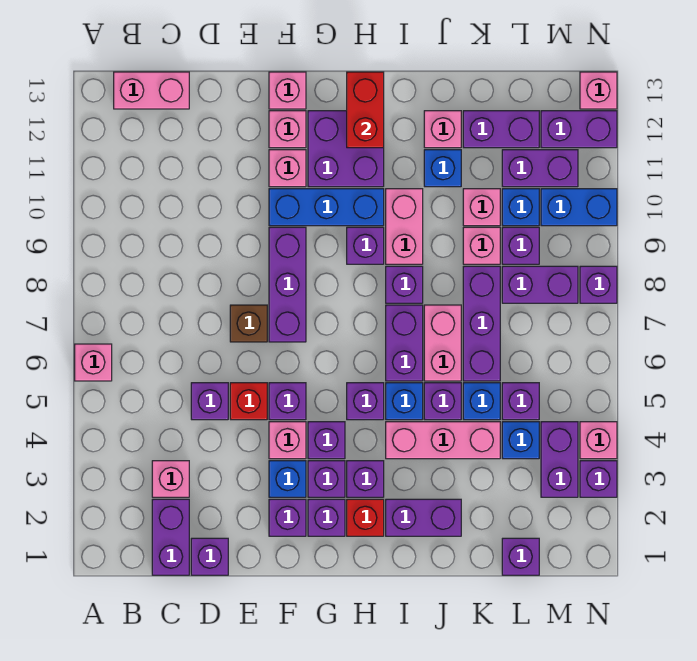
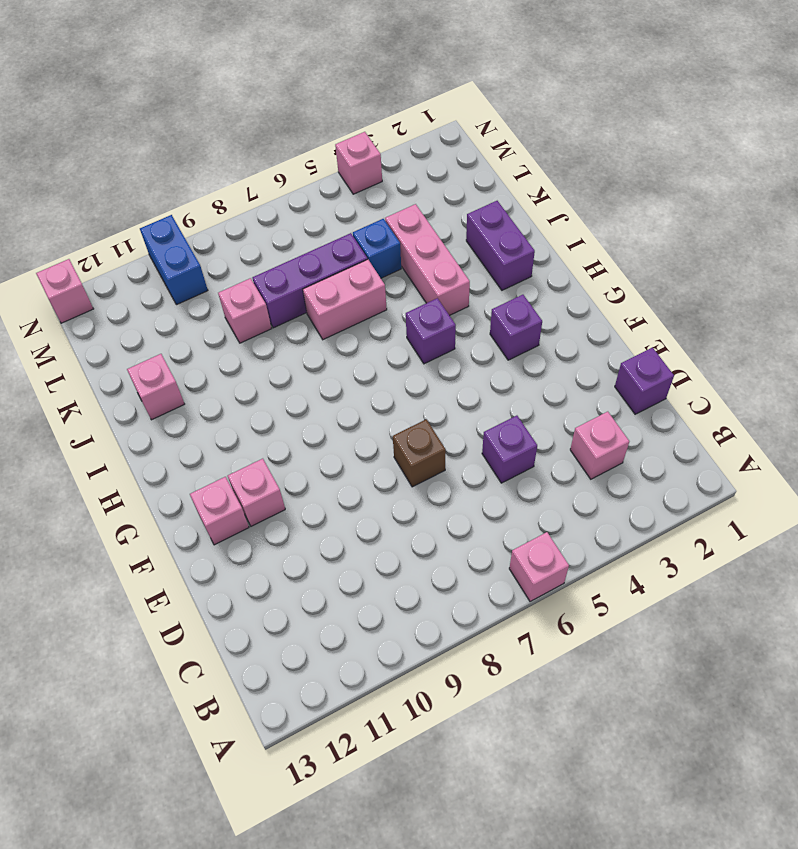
none -> pink 1x2 brick [114,72,189,109]
none -> purple 1x2 brick [152,499,189,575]
none -> red 1x1 brick [230,383,267,420]
none -> purple 1x1 brick [269,499,306,536]

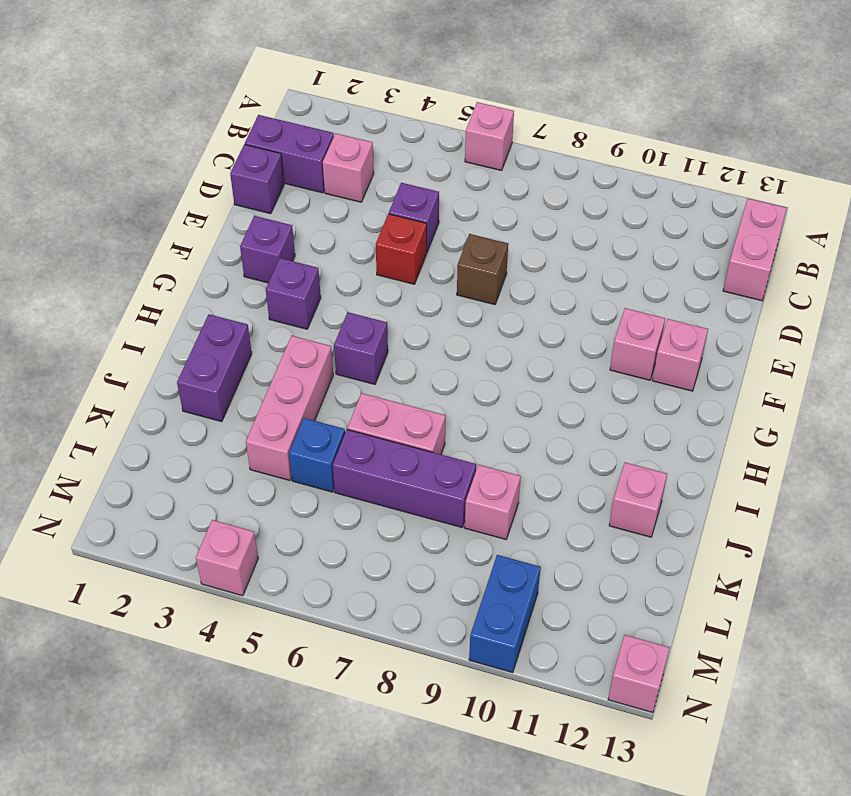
none -> blue 1x1 brick [269,461,306,497]
none -> pink 1x1 brick [269,422,306,459]
none -> purple 1x1 brick [269,383,306,420]
none -> purple 1x3 brick [269,227,306,342]

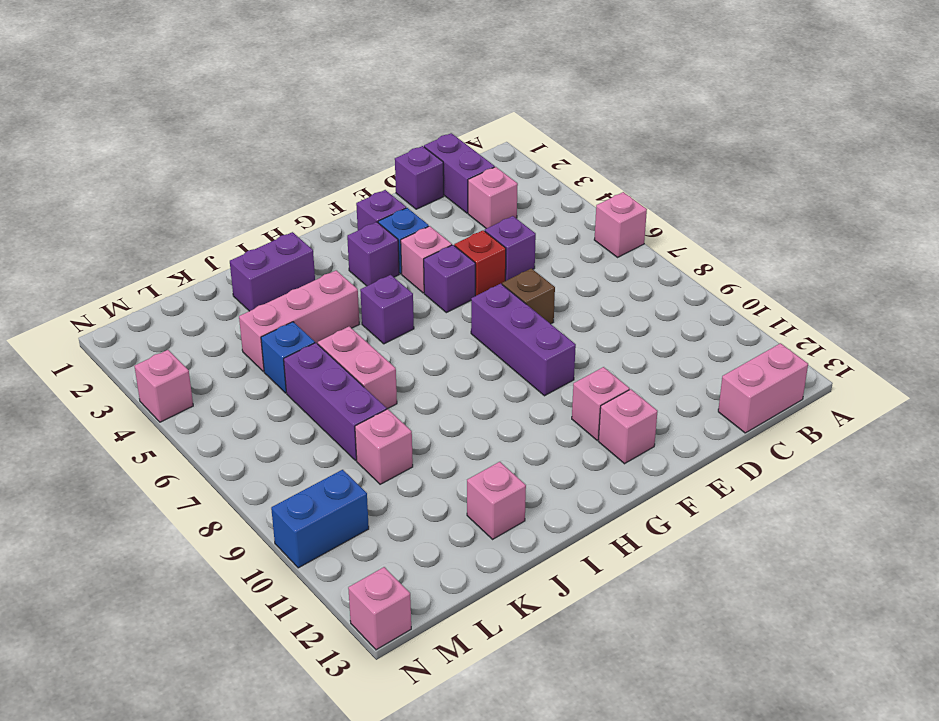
none -> blue 1x3 brick [269,189,384,226]
none -> pink 1x1 brick [269,72,306,109]
none -> purple 1x1 brick [308,499,345,536]
none -> purple 1x1 brick [308,422,345,459]

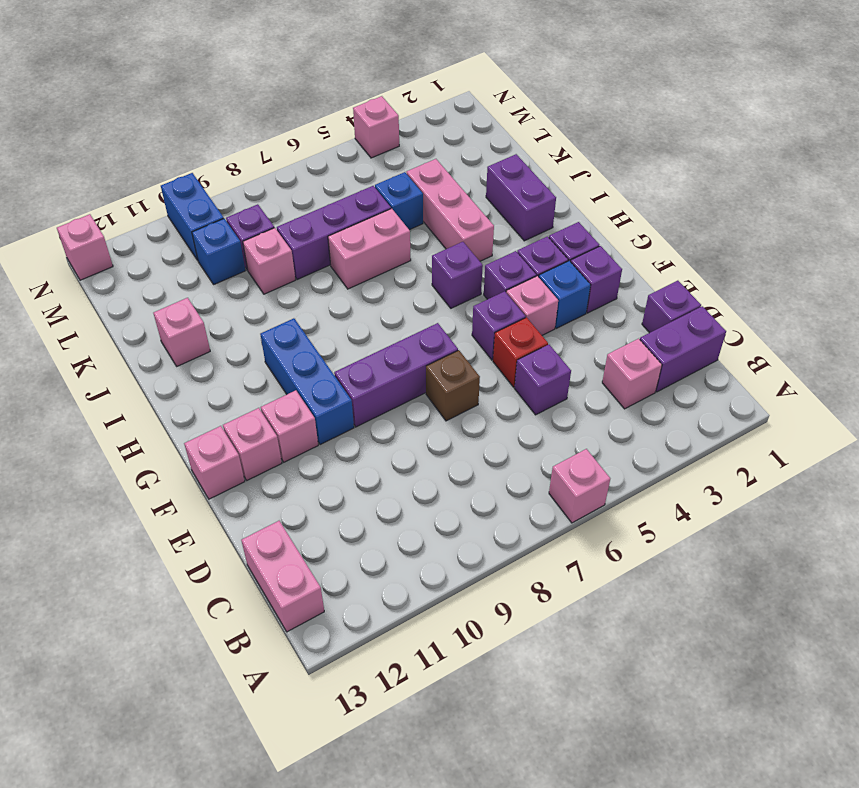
none -> purple 2x2 brick [308,111,384,187]
none -> red 1x1 brick [347,499,384,536]
none -> purple 1x1 brick [347,461,384,497]
none -> purple 1x1 brick [347,227,384,264]

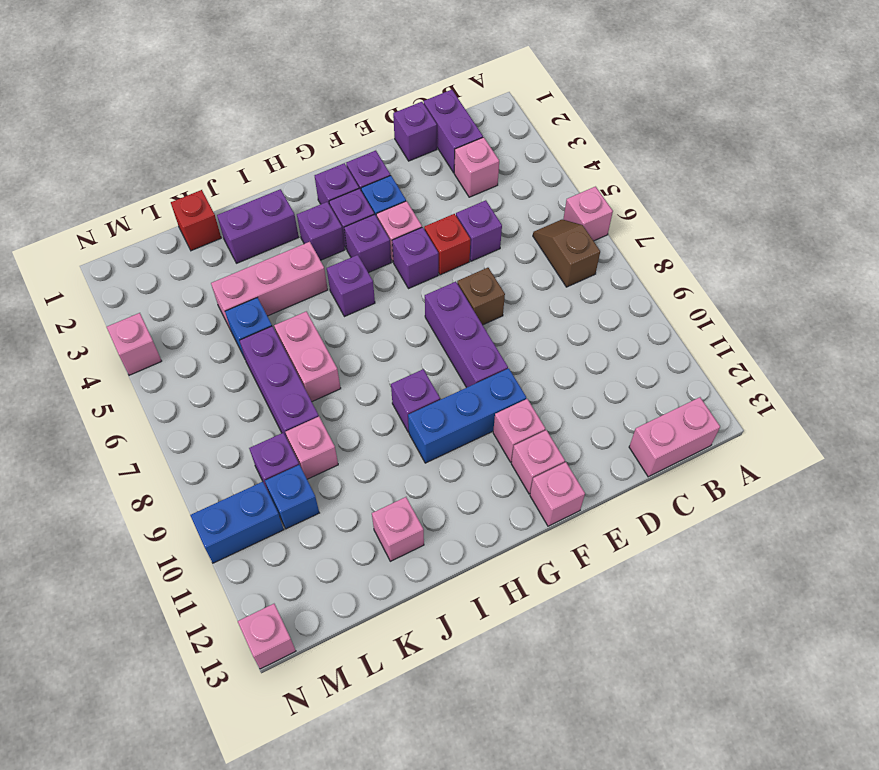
brown 1x2 slope [533,219,600,287] -> none
red 1x1 brick [171,190,221,251] -> red 1x1 brick moved to [347,499,384,536]
none -> purple 2x2 brick [308,111,384,187]
none -> blue 1x1 brick [386,383,423,420]
none -> purple 1x2 brick [386,305,423,381]
none -> purple 1x1 brick [386,266,423,303]

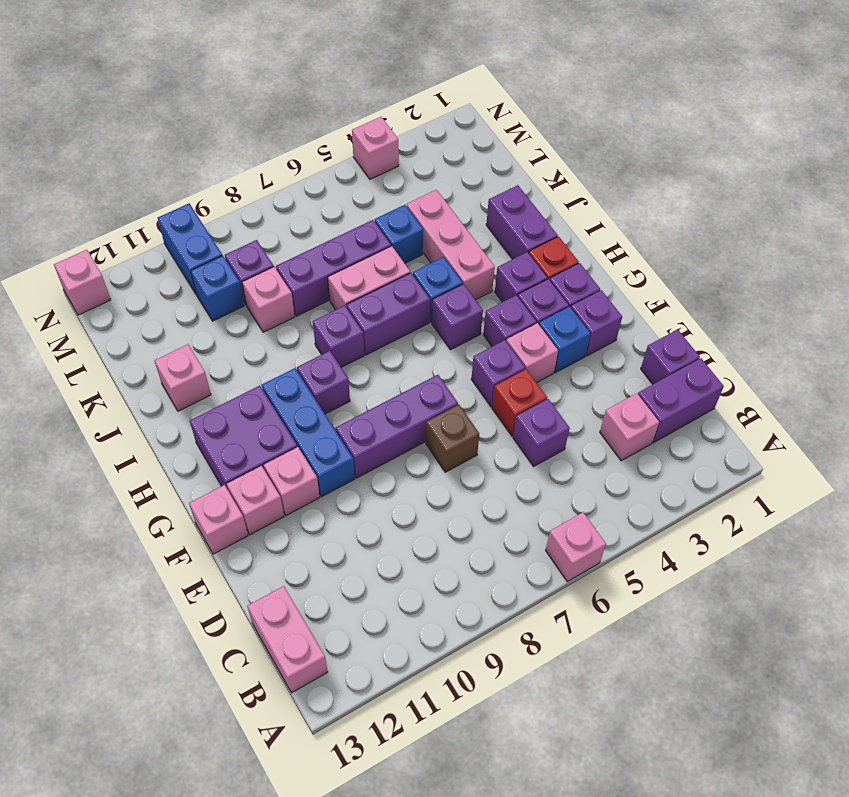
none -> pink 1x2 brick [386,189,423,264]
none -> purple 1x1 brick [424,383,461,420]
none -> blue 1x1 brick [424,150,461,187]
none -> pink 1x1 brick [463,189,500,226]

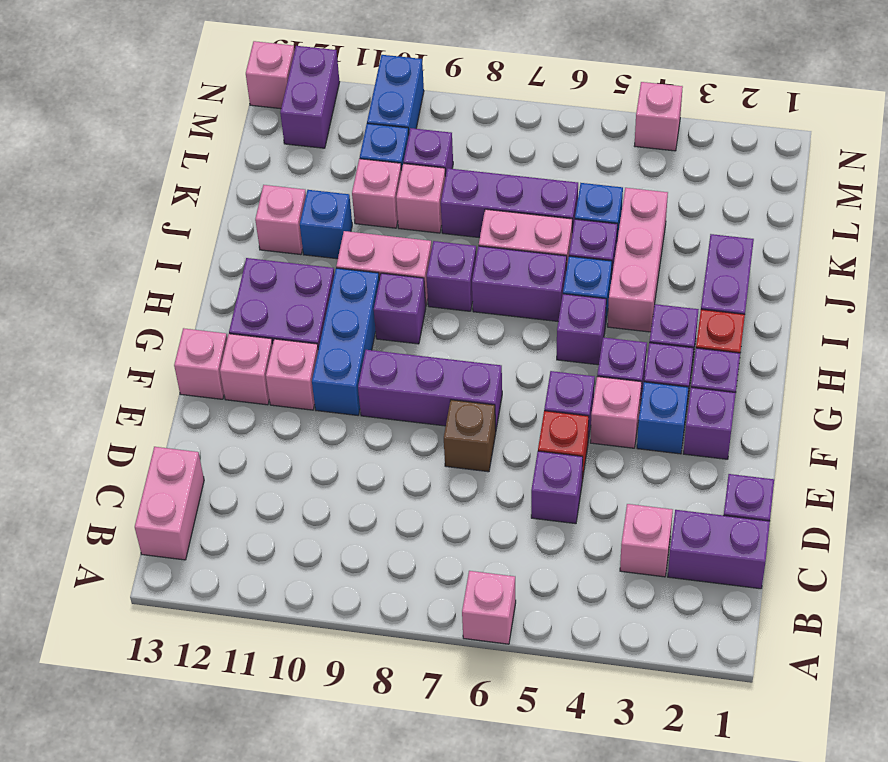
none -> purple 1x2 brick [463,111,539,148]
none -> purple 1x1 brick [502,538,539,575]
none -> blue 1x1 brick [502,422,539,459]
none -> purple 1x1 brick [502,383,539,420]

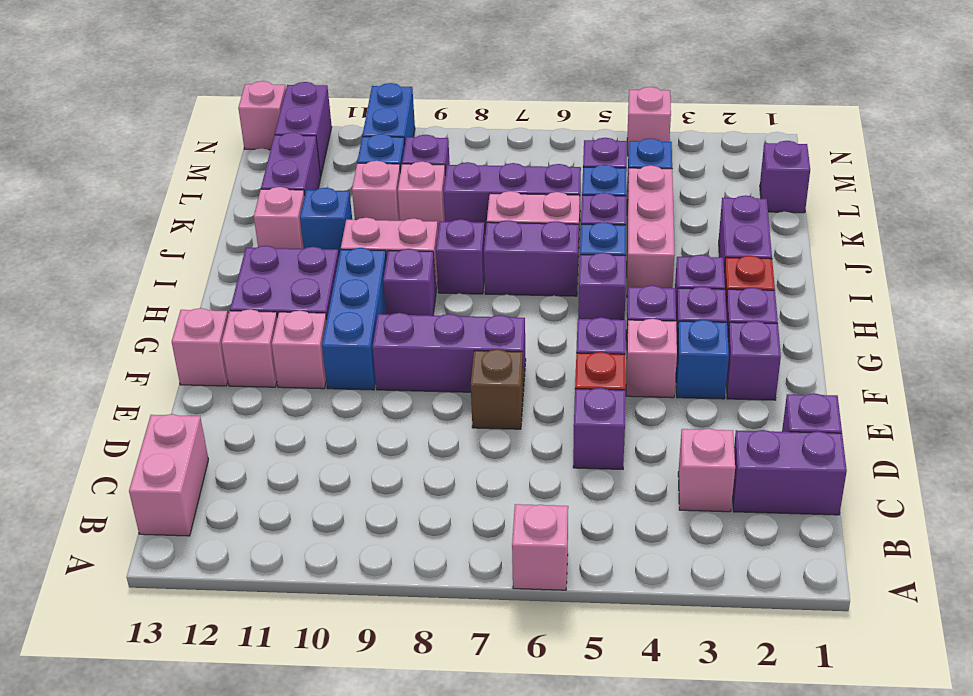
none -> purple 1x2 brick [502,266,578,303]
none -> purple 1x2 brick [502,150,578,187]
none -> purple 1x2 brick [541,422,578,497]
none -> purple 1x1 brick [580,461,617,497]

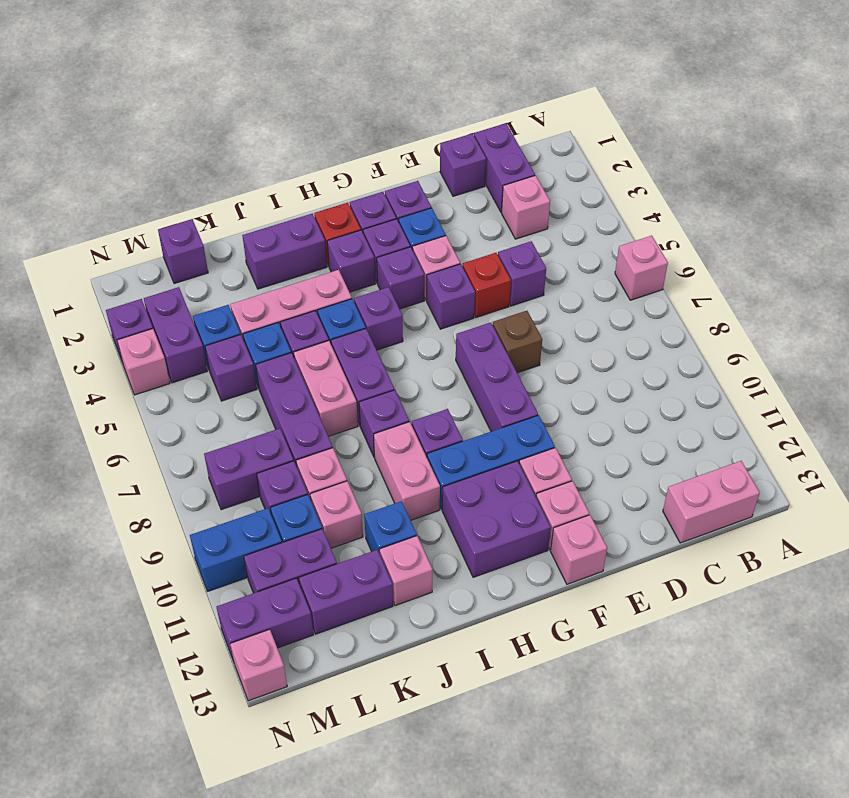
none -> purple 1x1 brick [580,266,617,303]
none -> red 1x2 brick [347,72,384,148]

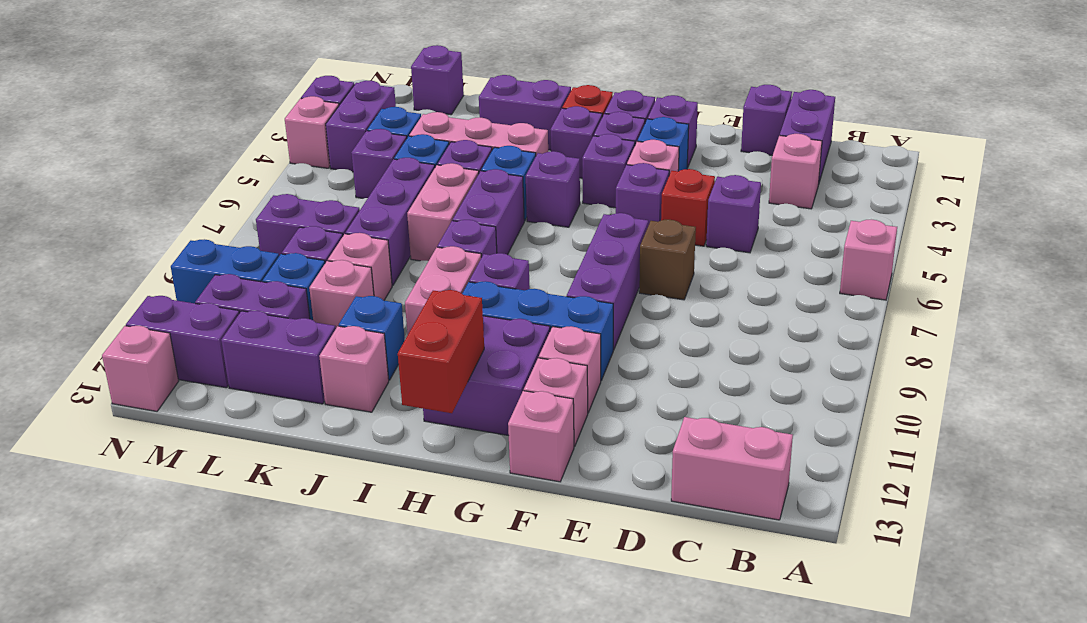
none -> purple 1x1 brick [580,266,617,303]

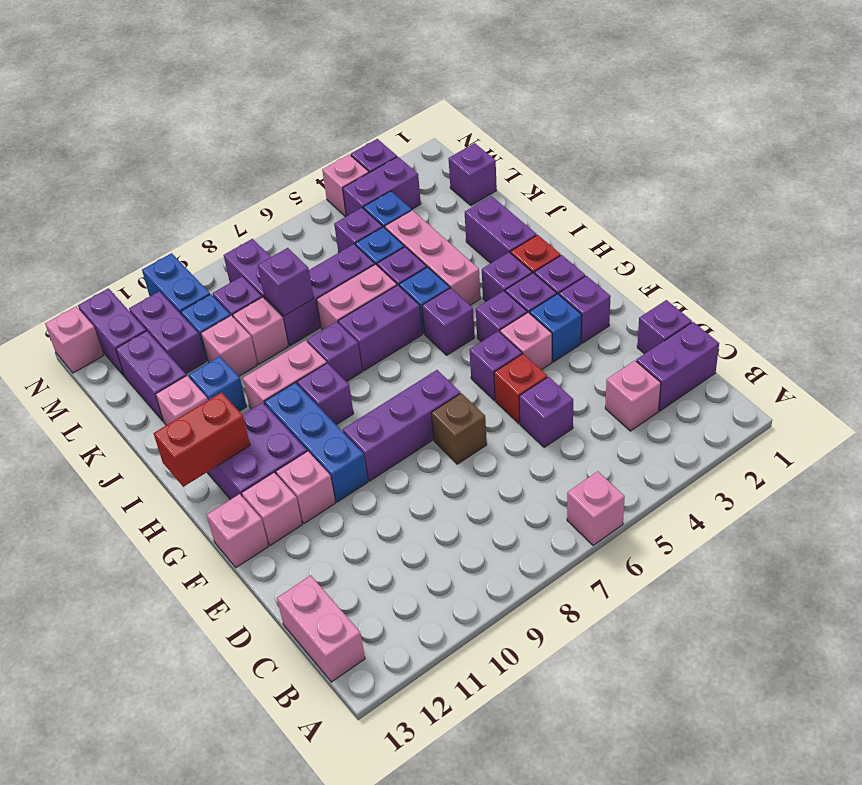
purple 1x1 brick [258,248,314,316] -> purple 1x1 brick moved to [580,266,617,303]

